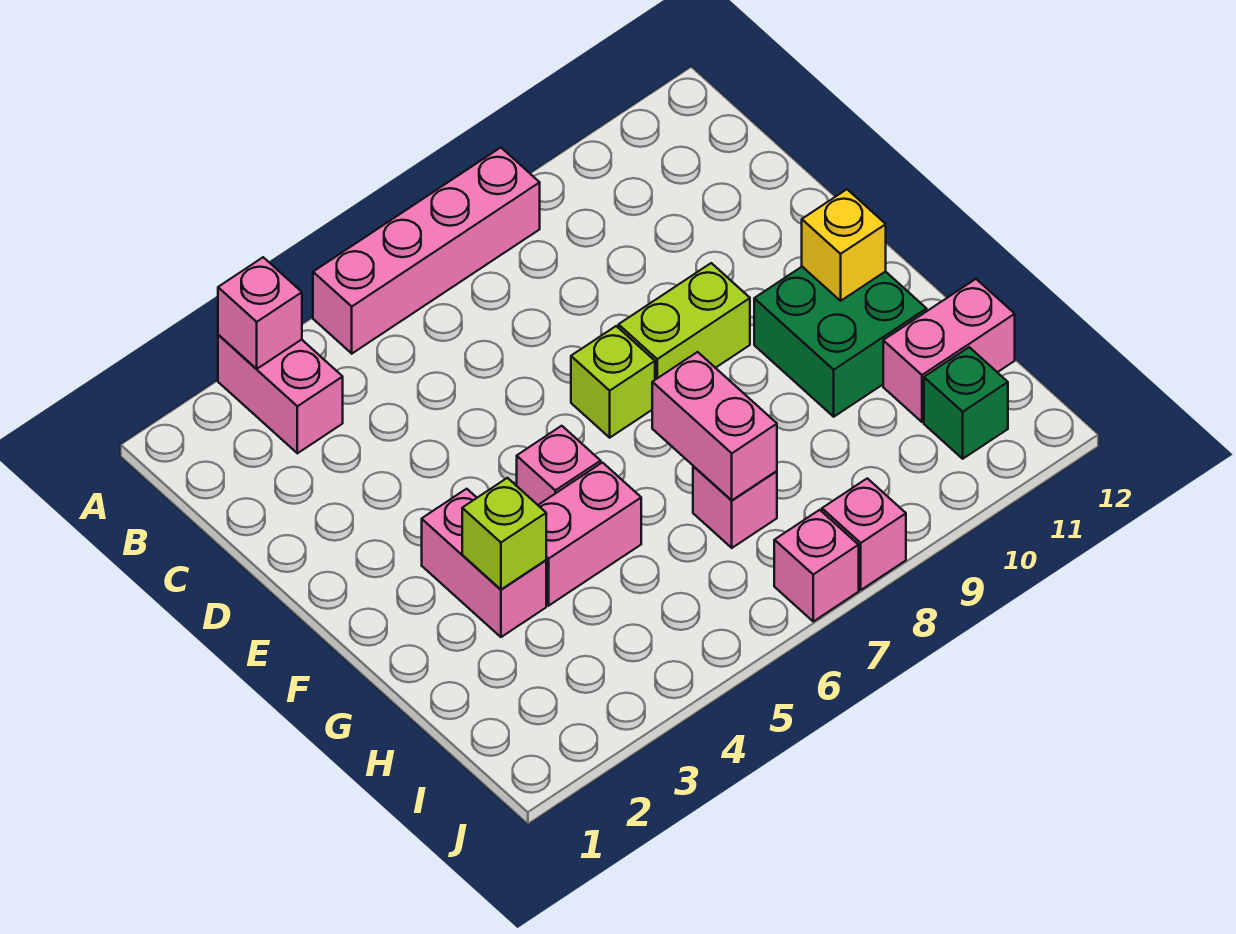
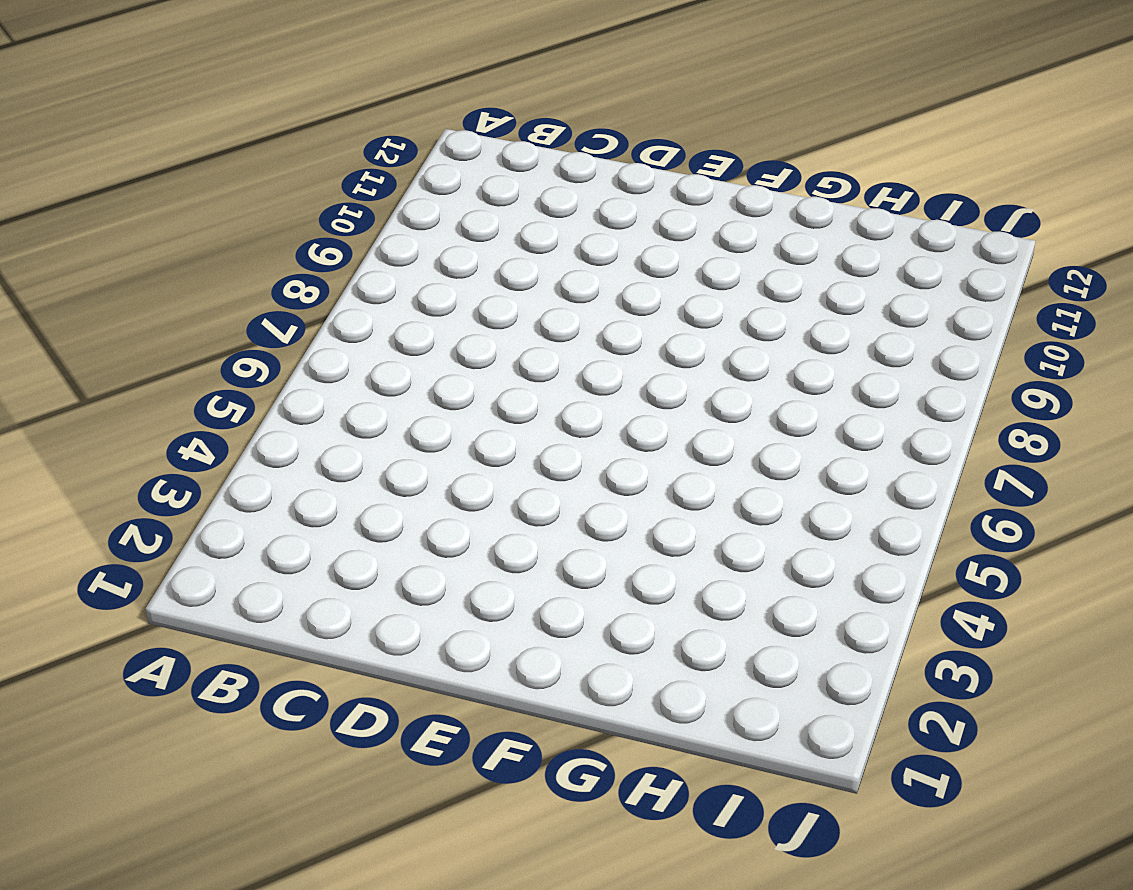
none -> pink 1x2 brick [218,335,343,453]
none -> pink 1x4 brick [313,148,540,354]
none -> lime 1x1 brick [571,326,655,438]

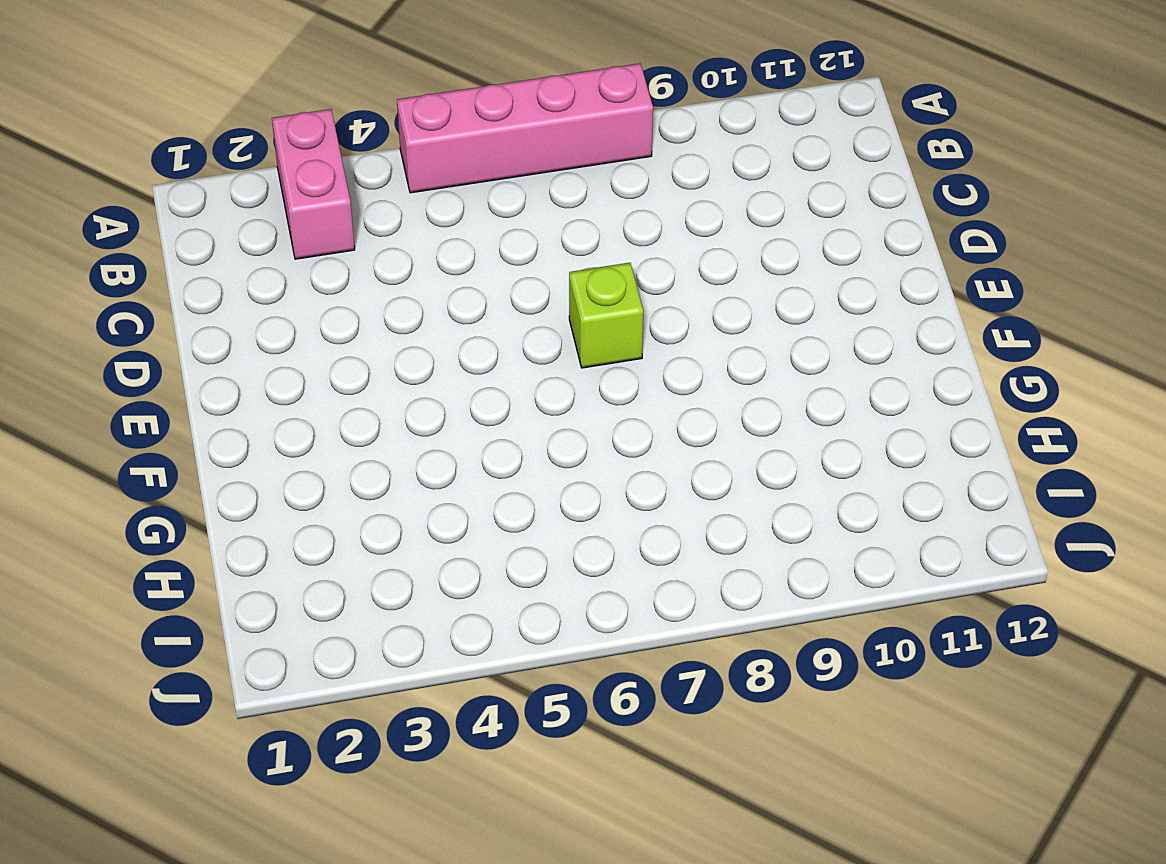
none -> lime 1x2 brick [619,263,750,380]
none -> pink 1x2 brick [422,489,546,637]
none -> pink 1x1 brick [517,426,601,505]

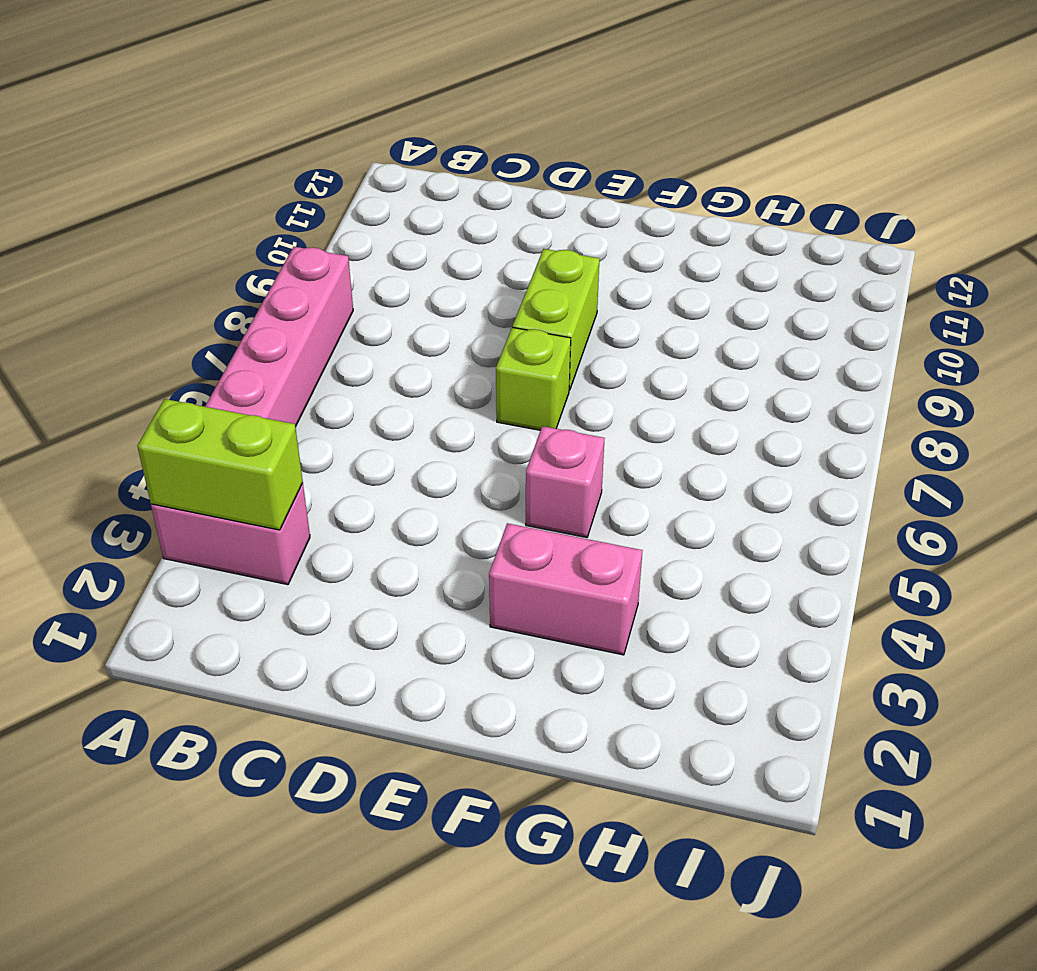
lime 1x2 brick [137,399,303,530] -> pink 1x1 brick [218,257,302,369]
none -> green 2x2 brick [754,267,927,417]
none -> pink 1x2 brick [538,463,641,606]
none -> pink 1x1 brick [693,466,777,548]

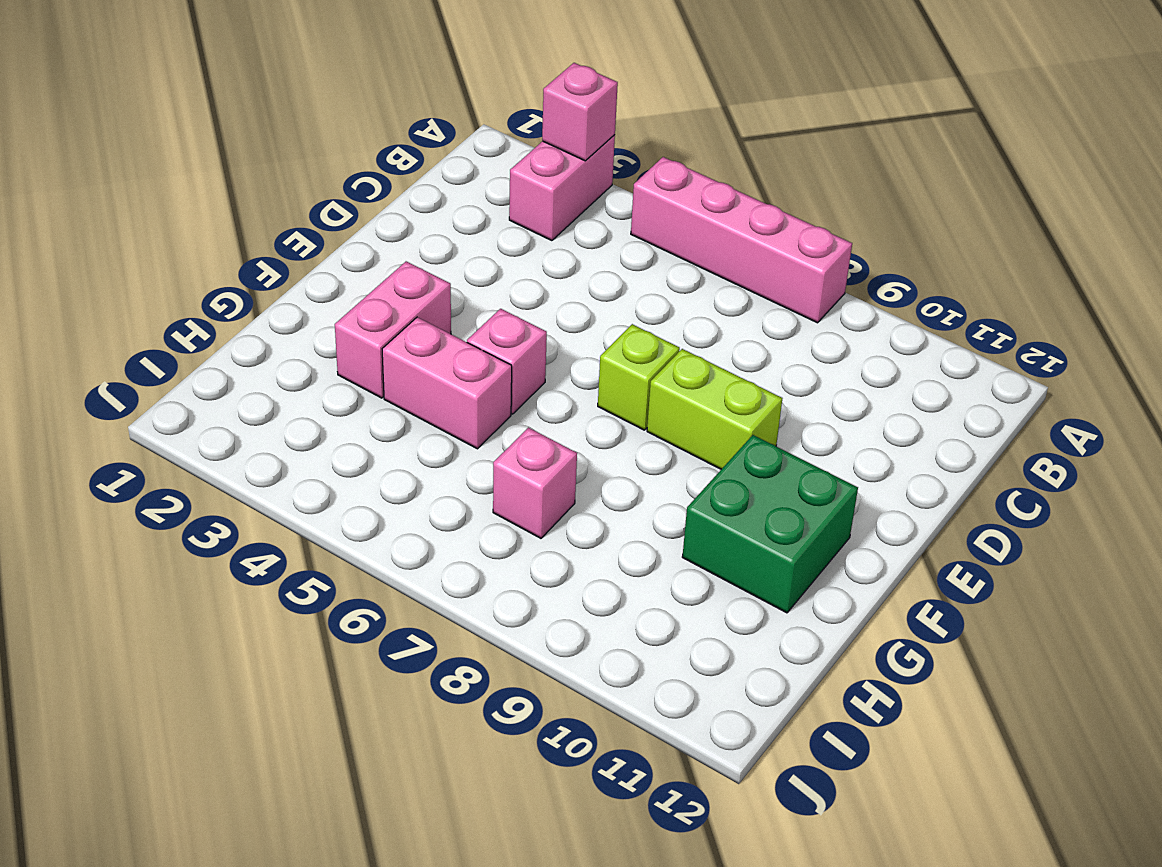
none -> pink 1x2 brick [883,279,1015,422]
none -> green 1x1 brick [924,347,1008,459]
none -> pink 1x1 brick [774,510,859,621]

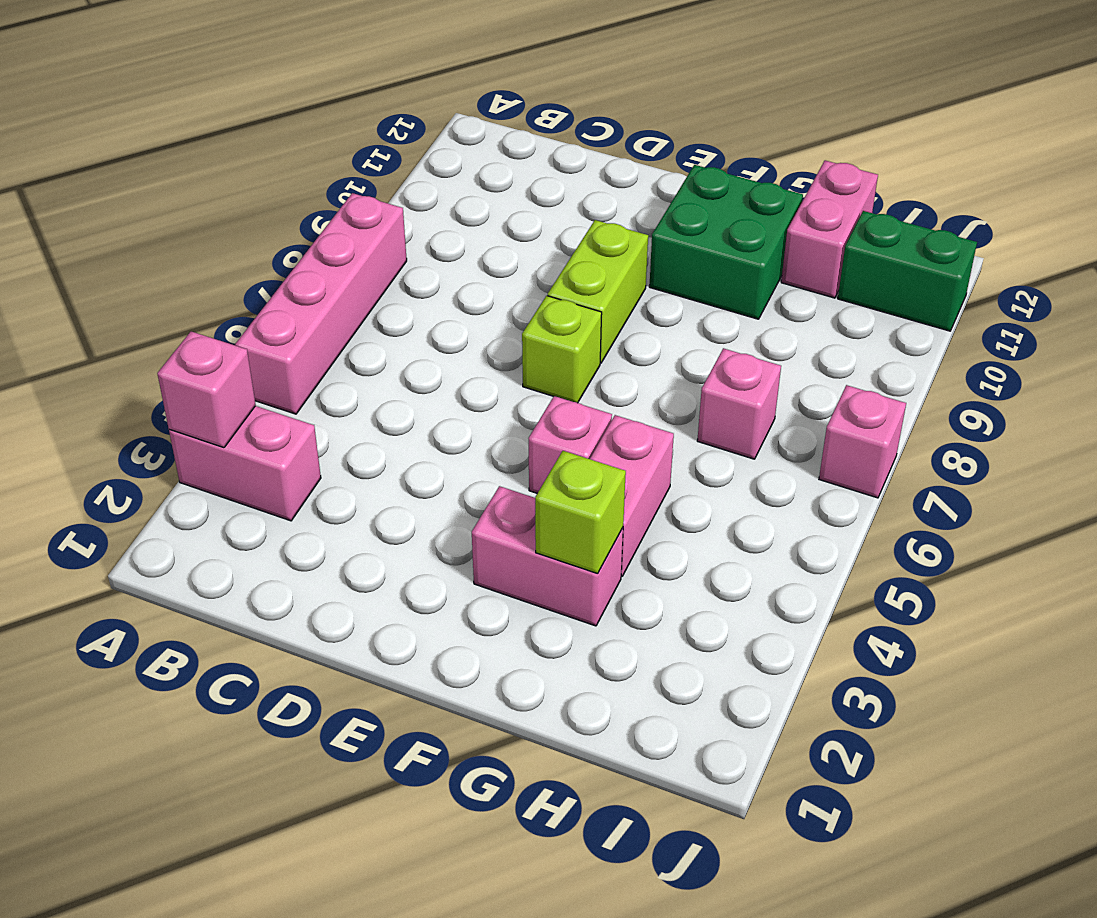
green 1x2 brick [838,211,977,331] -> green 1x1 brick [924,347,1008,459]
none -> pink 1x1 brick [822,478,906,590]
none -> yellow 1x1 brick [802,189,886,301]
none -> pink 1x2 brick [652,352,777,500]

